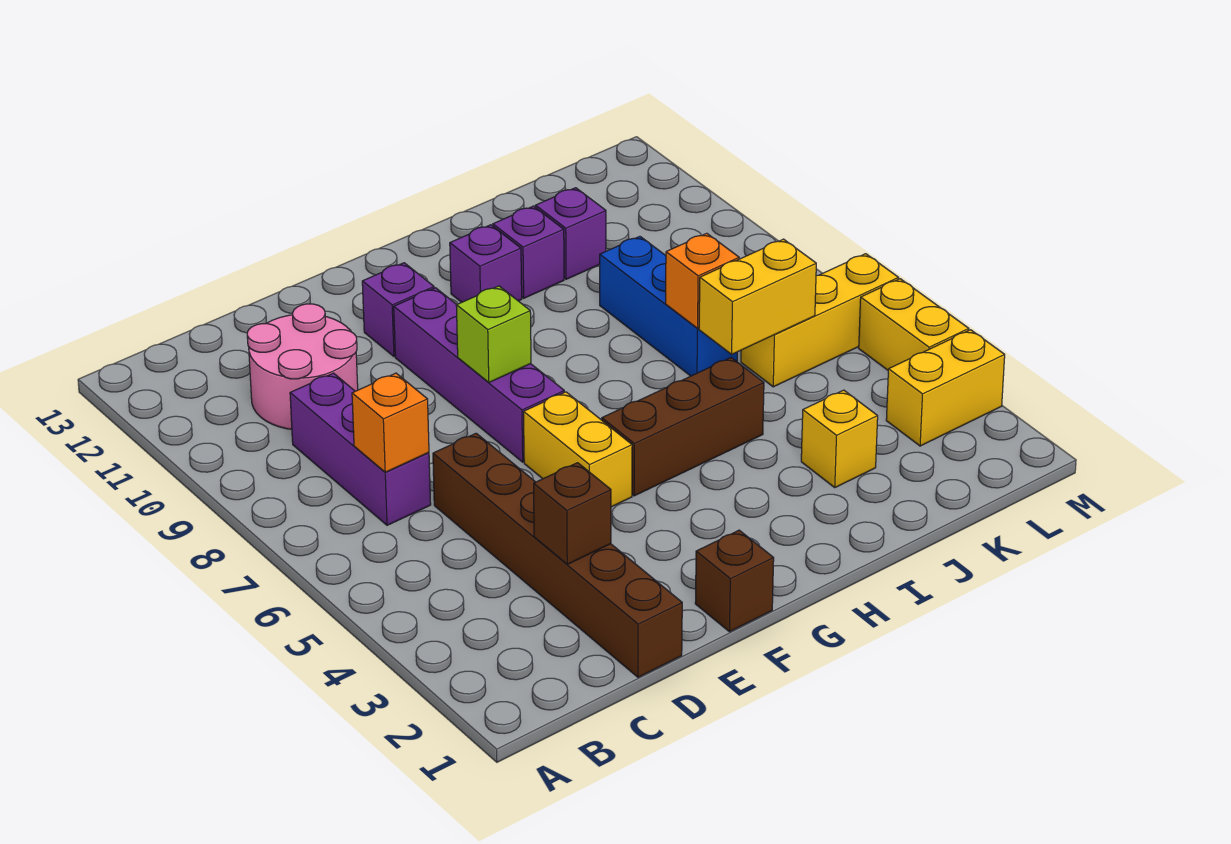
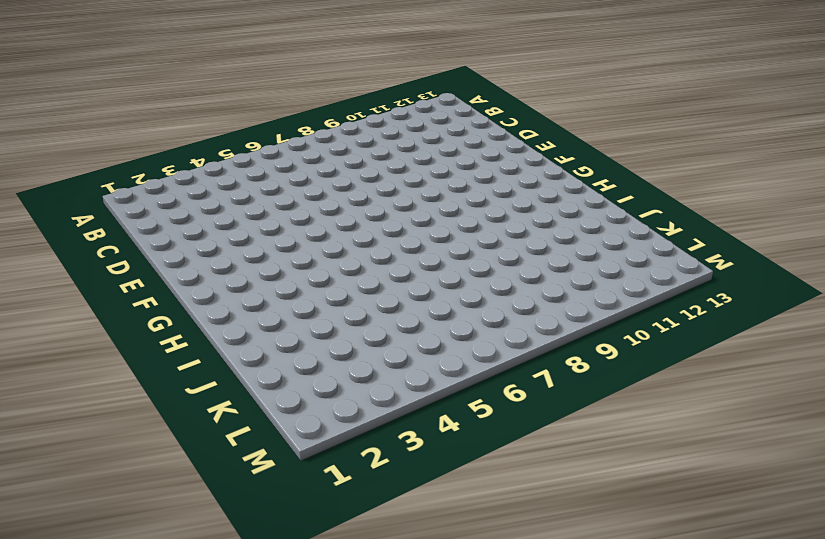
none -> purple 1x3 brick [290,373,431,525]
none -> pink 2x2 round brick [247,304,358,429]
none -> brown 1x6 brick [433,433,682,677]

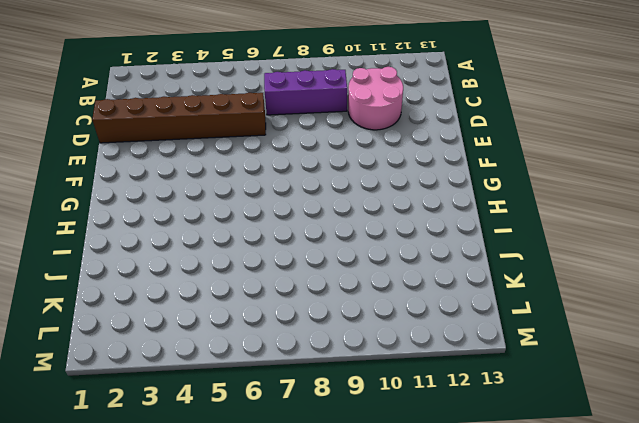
none -> brown 1x1 brick [695,530,774,632]
none -> yellow 1x2 brick [524,392,632,507]
none -> purple 1x4 brick [394,288,564,462]

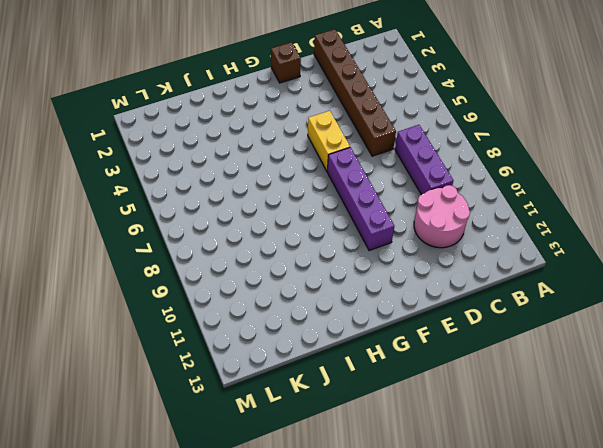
none -> purple 1x1 brick [362,263,434,356]
none -> brown 1x3 brick [602,358,764,496]
none -> purple 1x1 brick [450,225,522,302]

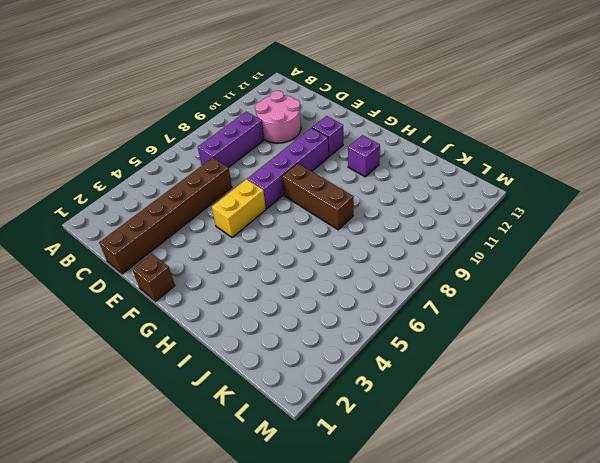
brown 1x3 brick [282,163,354,230] -> brown 1x3 brick moved to [602,358,764,496]
none -> purple 1x1 brick [493,206,564,298]
none -> yellow 1x1 brick [801,390,878,487]
none -> blue 1x3 brick [600,236,737,376]

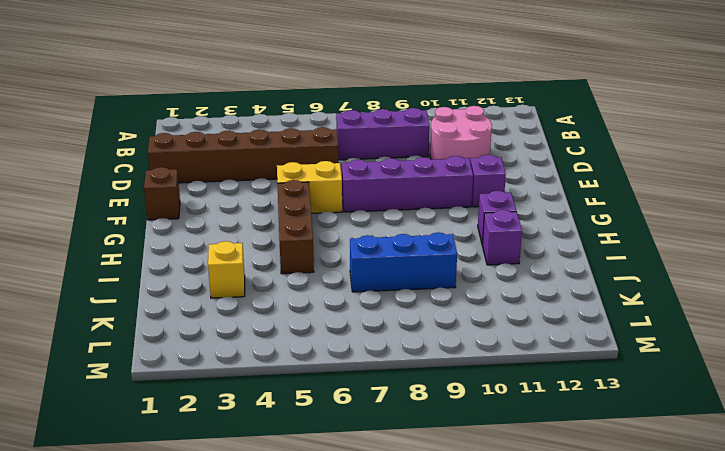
none -> purple 1x1 brick [535,188,606,279]
none -> yellow 1x3 brick [741,254,898,387]
none -> yellow 1x2 brick [886,330,1005,446]

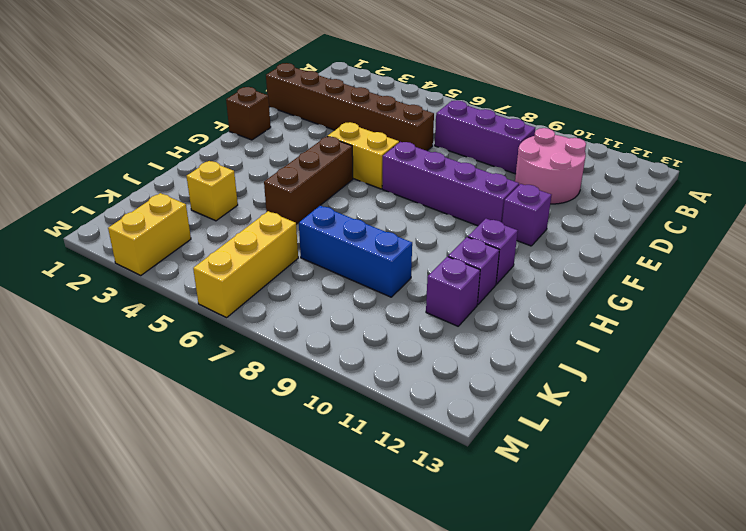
none -> yellow 1x2 brick [859,279,969,370]
none -> orange 1x1 brick [352,373,429,472]
none -> brown 1x1 brick [534,463,611,564]

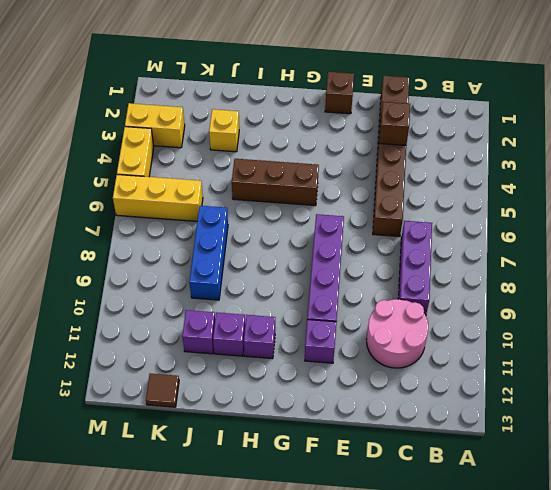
brown 1x1 tile [146,374,179,407] -> none
none -> yellow 1x2 brick [524,392,632,507]
none -> orange 1x1 brick [352,373,429,472]
none -> lime 1x1 brick [456,286,531,383]

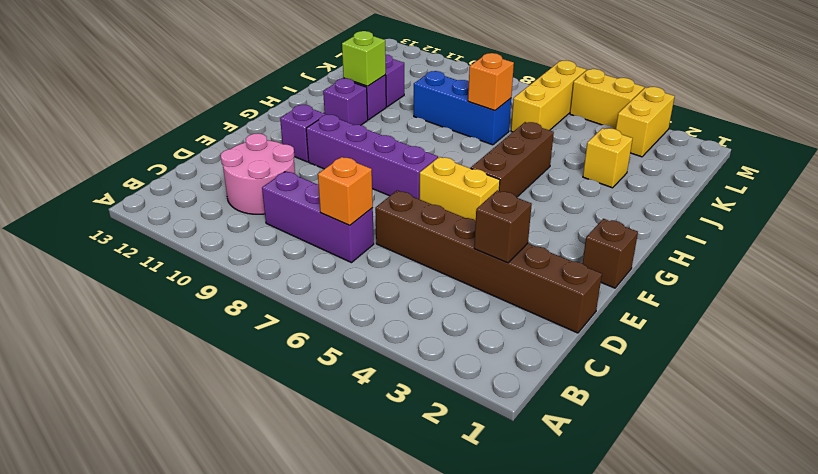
lime 1x1 brick [342,31,386,86] -> lime 1x1 brick moved to [456,286,531,383]
none -> yellow 1x2 brick [699,239,816,354]

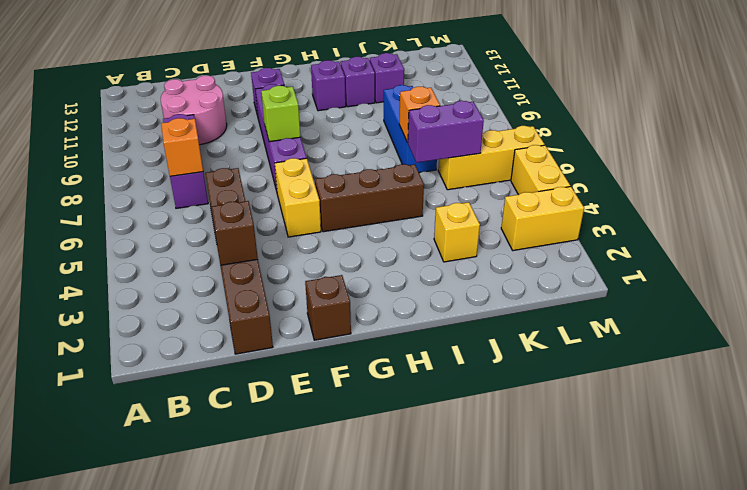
purple 1x2 brick [408,101,484,163] -> yellow 1x2 brick [699,239,816,354]

